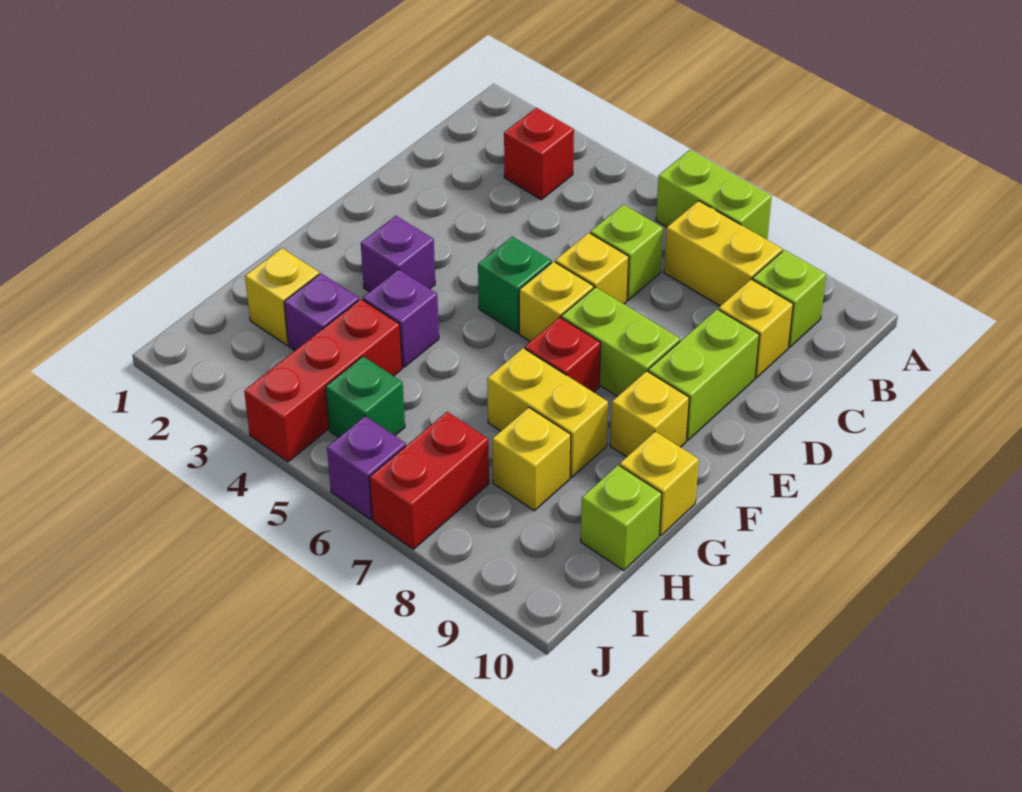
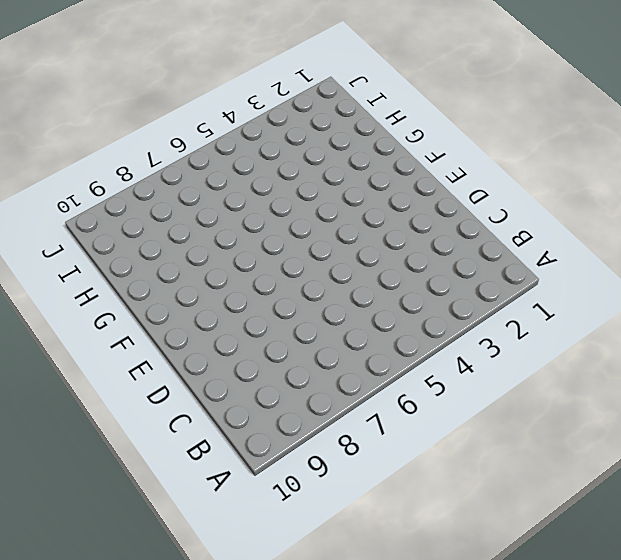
none -> lime 1x2 brick [656,150,772,240]
none -> red 1x1 brick [504,108,574,200]
none -> yellow 1x2 brick [664,201,782,306]

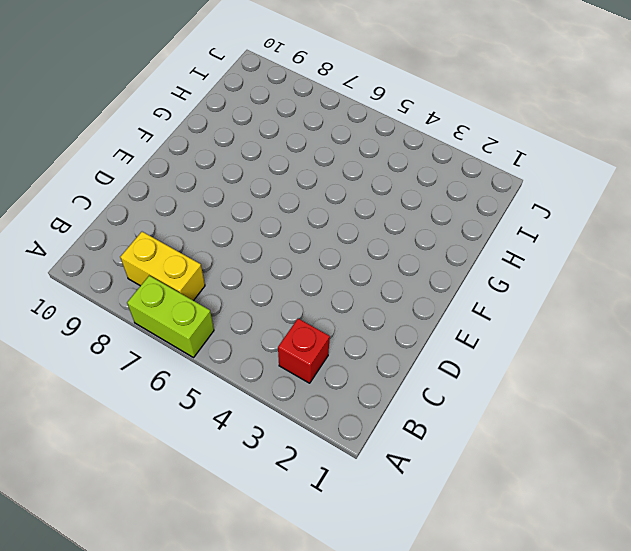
none -> lime 1x1 brick [753,250,826,347]
none -> lime 1x1 brick [590,204,663,300]
none -> yellow 1x1 brick [719,279,793,378]

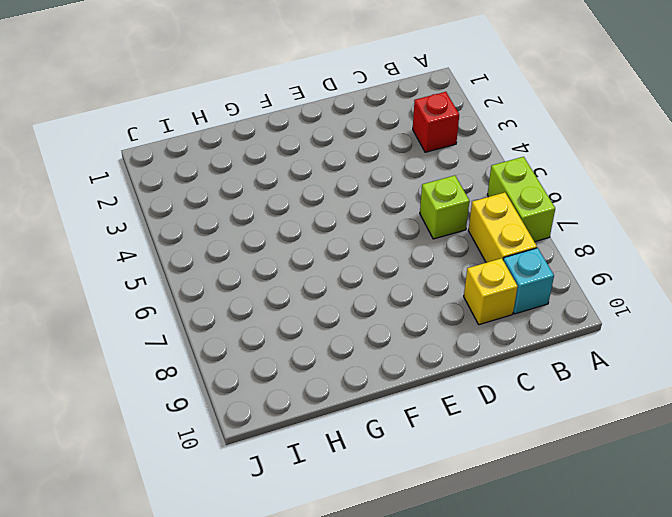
cyan 1x1 brick [503,248,554,314] -> lime 1x1 brick [753,250,826,347]
none -> yellow 1x1 brick [555,233,629,304]
none -> lime 1x2 brick [648,309,759,440]
none -> green 1x1 brick [478,236,552,333]

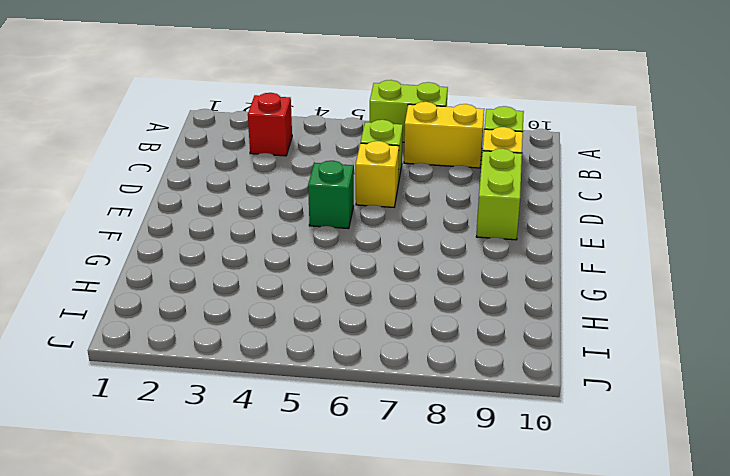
none -> yellow 1x1 brick [519,262,594,342]
none -> lime 1x2 brick [561,287,680,397]
none -> purple 1x1 brick [361,216,435,292]

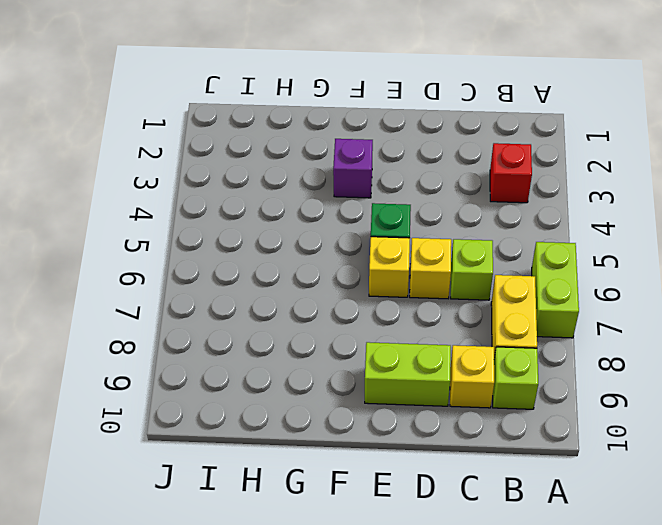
none -> lime 1x2 brick [561,287,680,397]
none -> red 1x1 brick [525,317,601,392]
none -> yellow 1x1 brick [610,371,689,457]

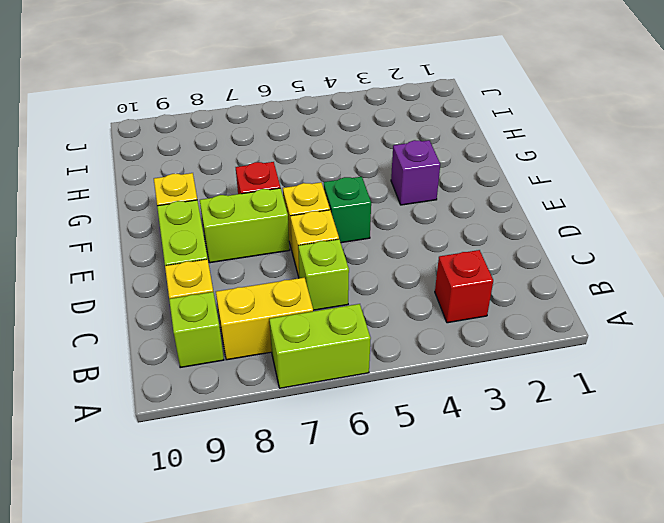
none -> purple 1x1 brick [363,269,439,367]
none -> yellow 1x2 brick [487,348,608,477]
none -> yellow 1x1 brick [620,432,699,536]

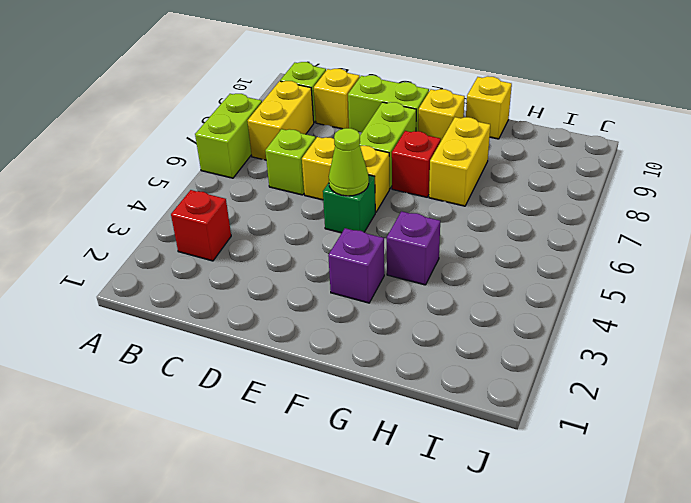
lime 1x1 cone [329,128,369,196] -> none
none -> yellow 1x1 brick [245,248,319,345]
none -> purple 1x1 brick [284,273,359,351]
none -> red 1x3 brick [244,299,402,462]

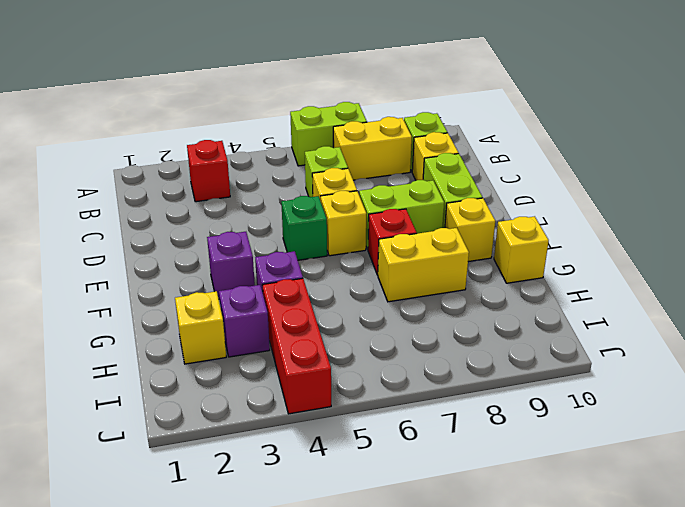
none -> yellow 1x1 brick [492,408,571,511]
none -> lime 1x1 brick [581,465,662,570]
none -> green 1x1 brick [326,356,405,437]

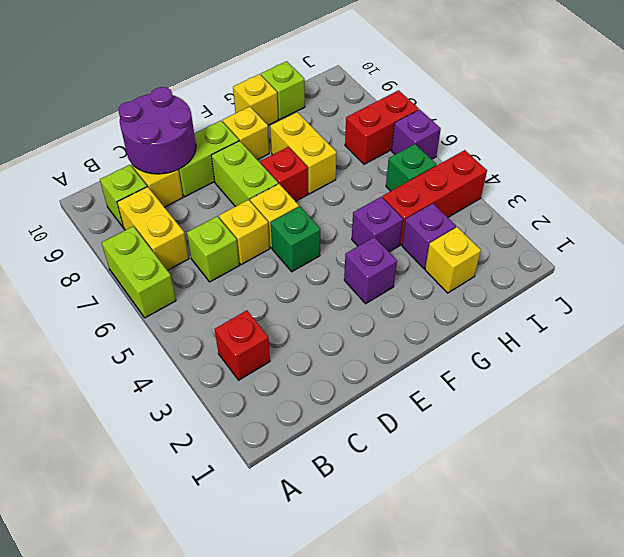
purple 2x2 round brick [118,87,196,174] -> none
none -> yellow 1x1 brick [492,408,571,511]

